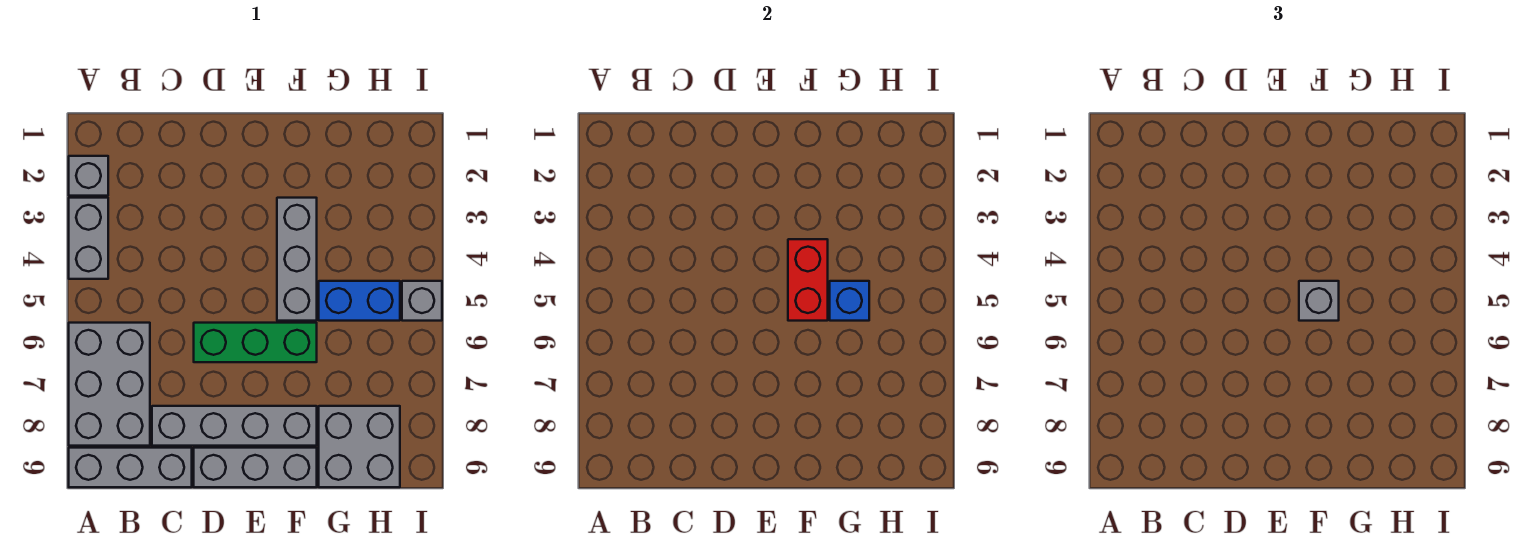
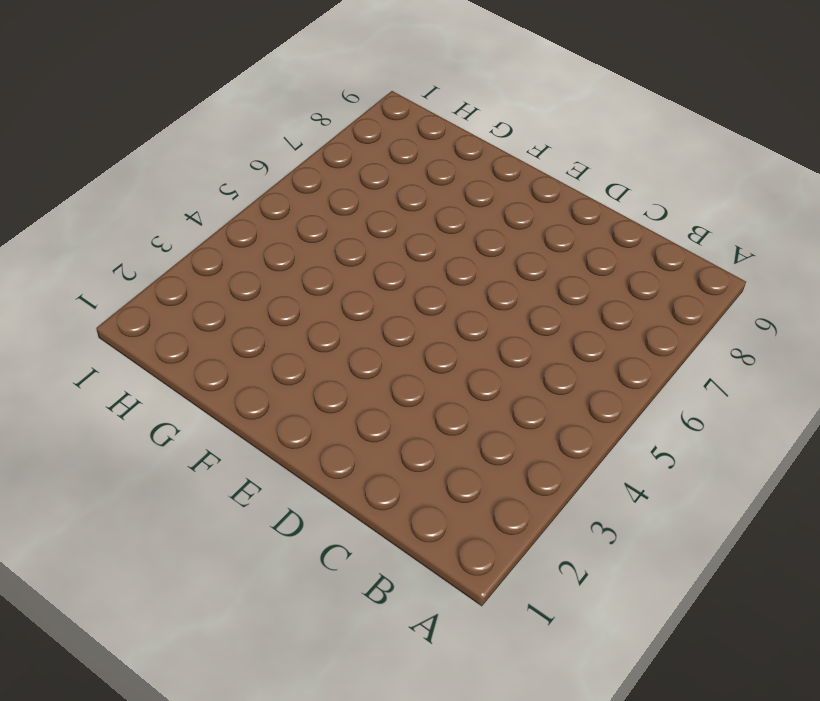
none -> grey 1x1 brick [69,156,108,196]
none -> grey 1x2 brick [69,198,108,279]
none -> grey 2x3 brick [69,323,150,446]

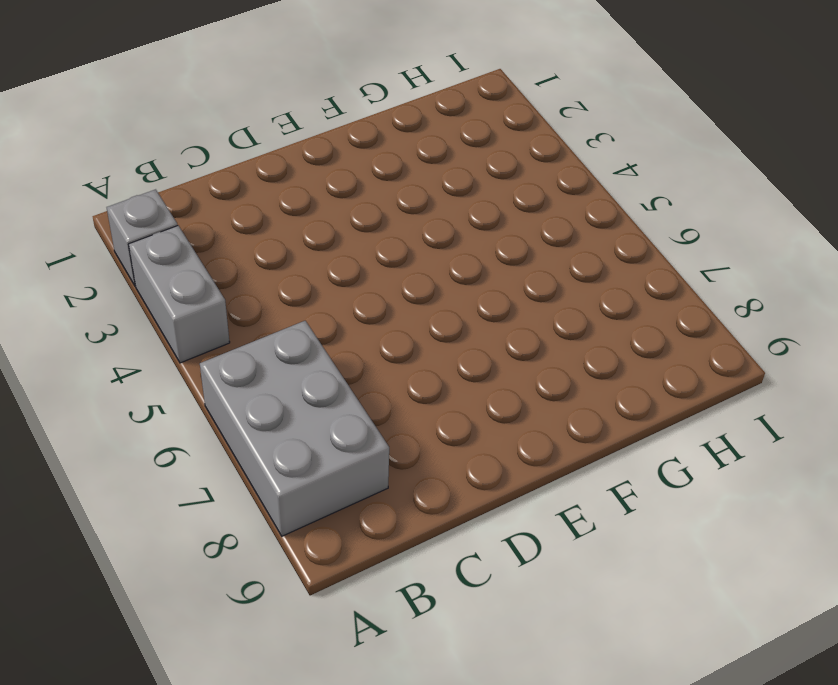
none -> grey 1x3 brick [69,448,192,487]
none -> grey 1x4 brick [152,406,317,446]
none -> green 1x3 brick [194,323,317,362]

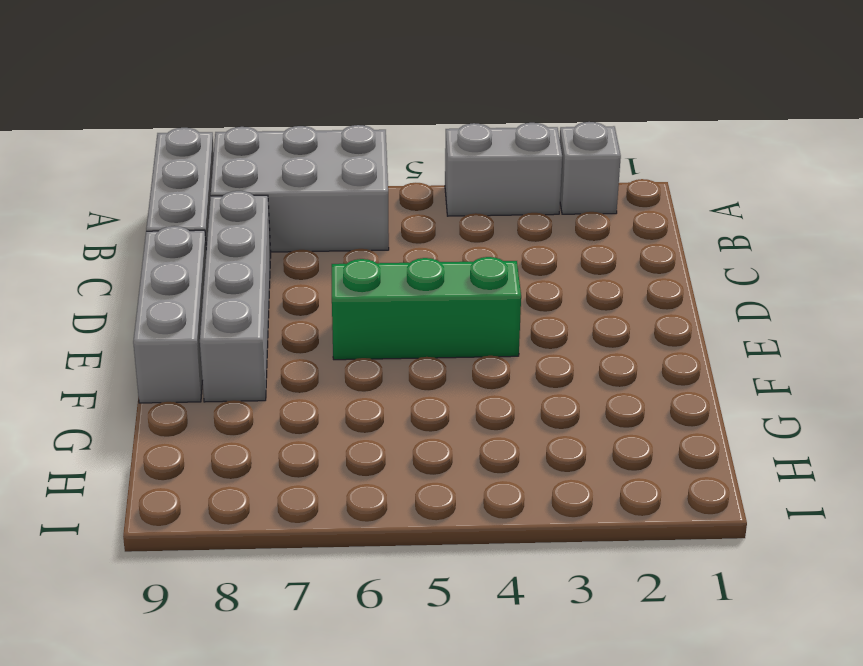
green 1x3 brick [332,257,521,360] -> green 1x3 brick turned to [194,323,317,362]
none -> grey 1x3 brick [277,198,317,321]
none -> blue 1x2 brick [319,281,400,321]
none -> grey 2x2 brick [319,406,400,487]

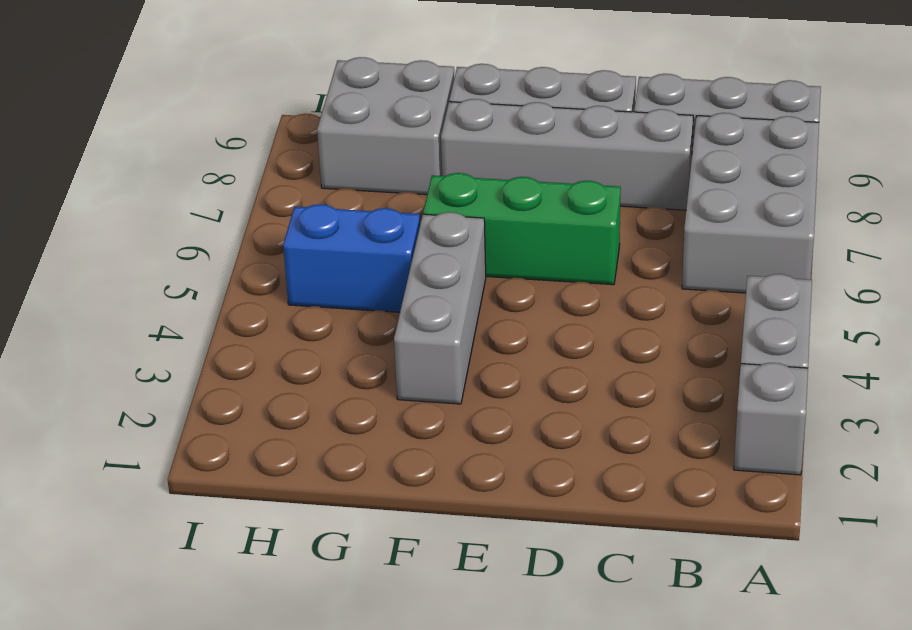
none -> grey 1x1 brick [402,281,442,321]
none -> red 1x2 brick [788,239,828,321]
none -> blue 1x1 brick [830,281,869,321]

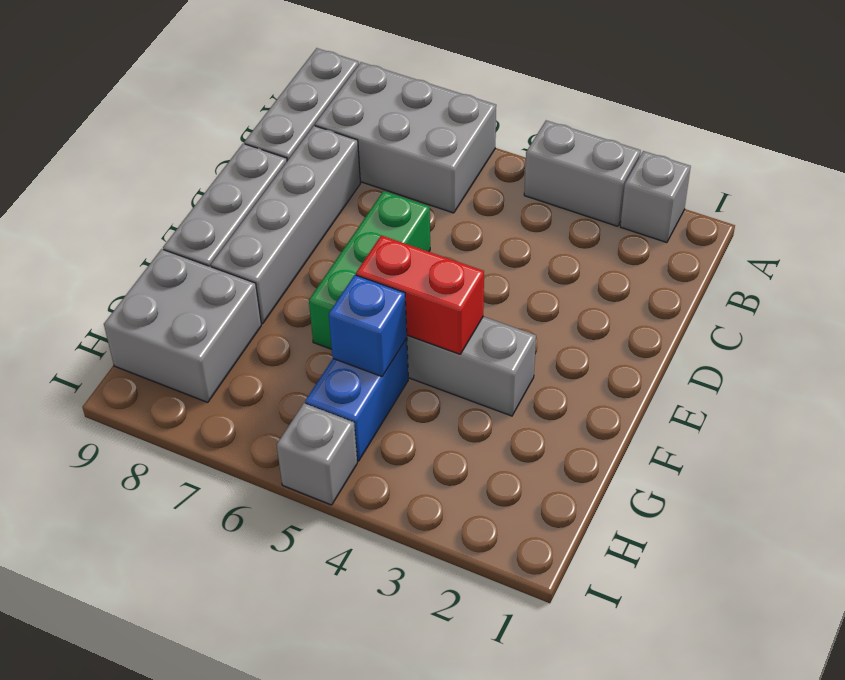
none -> grey 1x1 brick [1299,281,1339,321]

